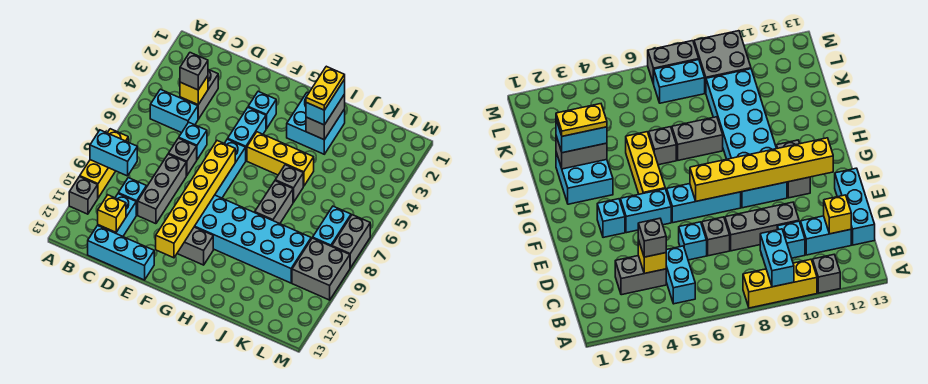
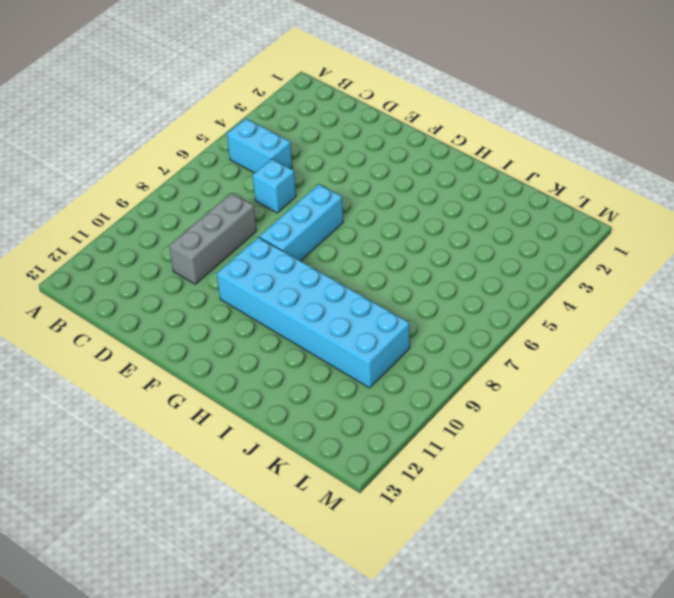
none -> yellow 1x3 brick [80,129,128,198]
none -> grey 1x1 brick [69,177,98,214]
none -> grey 1x2 brick [180,69,218,119]
none -> cyan 1x1 brick [118,178,147,215]

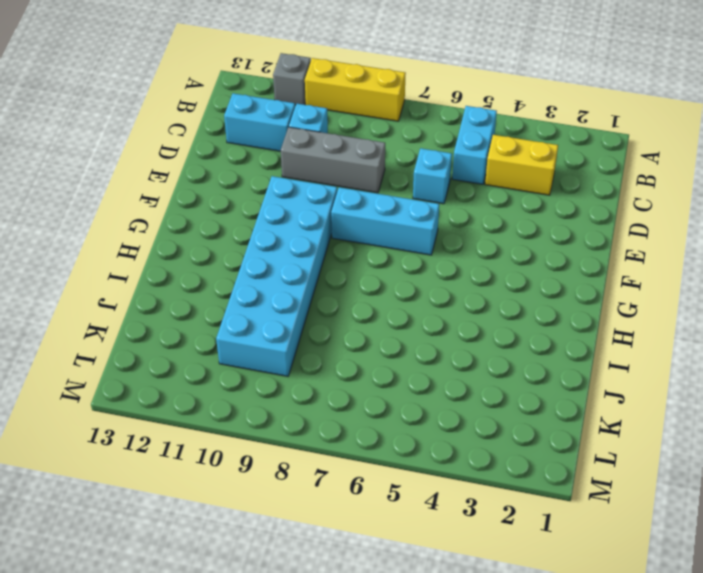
yellow 1x2 brick [485,135,558,195] -> grey 1x2 brick [180,69,218,119]
none -> cyan 1x3 brick [88,225,154,280]
none -> grey 1x1 brick [168,138,197,176]
none -> cyan 1x1 brick [248,91,276,129]
none -> cyan 1x2 brick [228,108,266,160]

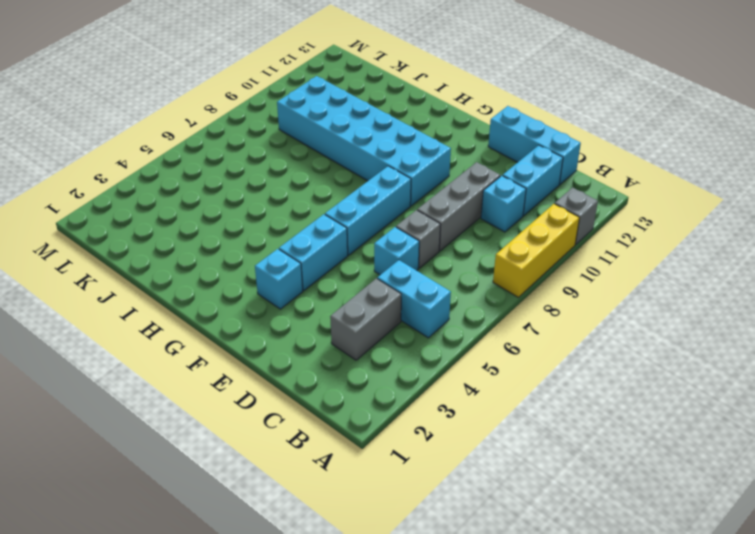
none -> grey 1x2 brick [177,227,213,265]
none -> yellow 1x3 brick [247,132,314,186]
none -> cyan 2x2 brick [287,93,345,154]
none -> grey 1x1 brick [275,165,303,202]

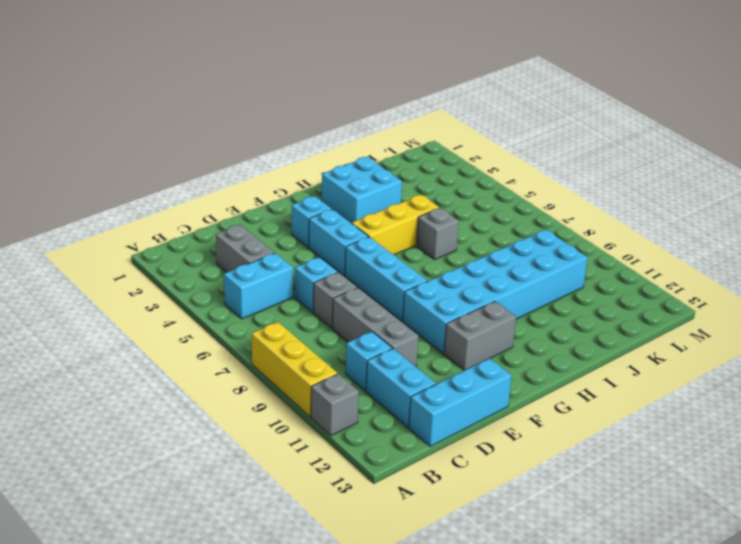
none -> grey 1x2 brick [255,181,293,224]
none -> cyan 1x2 brick [313,206,351,246]
none -> grey 2x2 brick [292,238,350,300]
none -> grey 1x2 brick [332,215,370,268]

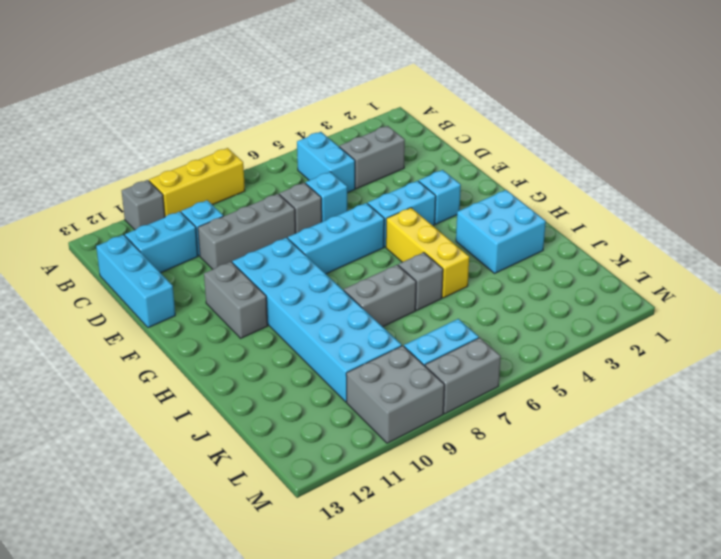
none -> cyan 1x2 brick [90,130,137,176]
none -> yellow 1x1 brick [180,76,208,105]
none -> yellow 1x1 brick [98,195,126,232]
none -> yellow 1x6 brick [156,141,235,258]

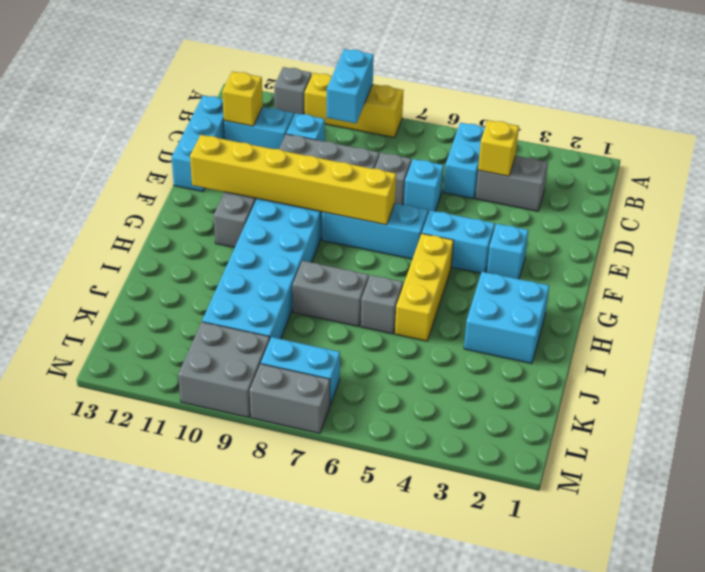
none -> grey 1x2 brick [306,94,345,140]
none -> grey 1x1 brick [180,53,208,90]
none -> cyan 1x2 brick [306,79,345,125]
none -> yellow 1x2 plate [306,66,345,110]

